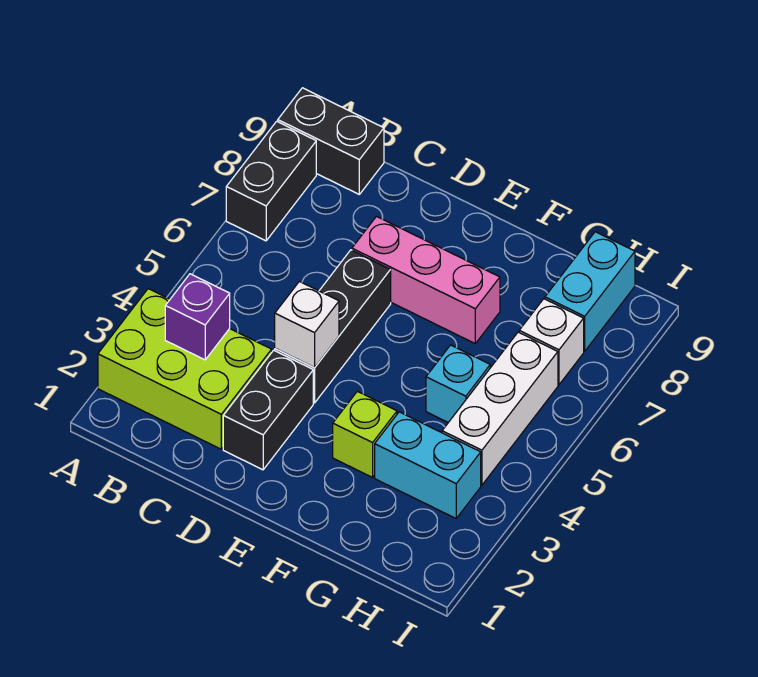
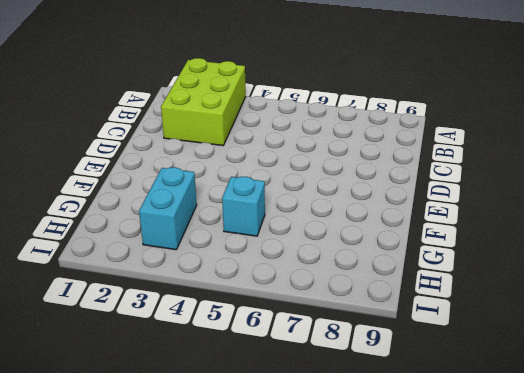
none -> black 1x2 brick [226,121,316,241]
none -> black 1x2 brick [278,88,384,194]
none -> black 1x2 brick [223,350,313,470]

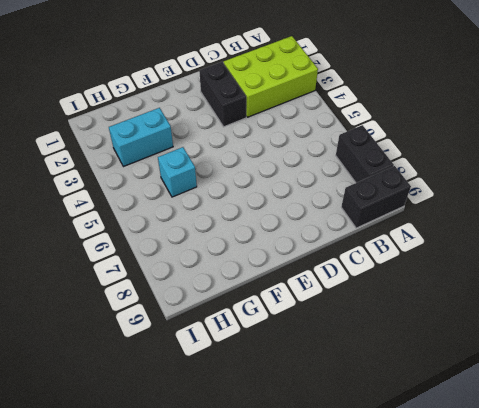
none -> black 1x3 brick [275,250,391,403]
none -> pink 1x3 brick [352,217,500,343]
none -> lime 1x1 brick [333,391,397,477]

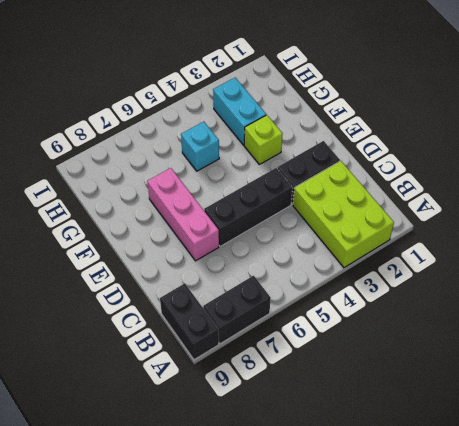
none -> white 1x3 brick [442,332,558,485]
none -> white 1x1 brick [519,299,584,385]
none -> cyan 1x2 brick [545,232,635,351]

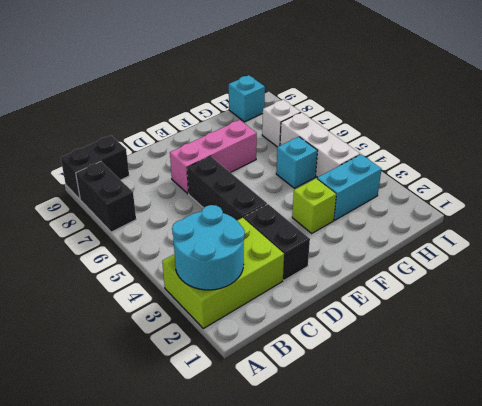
cyan 2x2 round brick [172,205,245,290] -> purple 1x1 brick [165,274,230,360]
cyan 1x1 brick [229,75,265,122] -> cyan 1x2 brick [545,232,635,351]
none -> white 1x1 brick [275,281,339,368]

